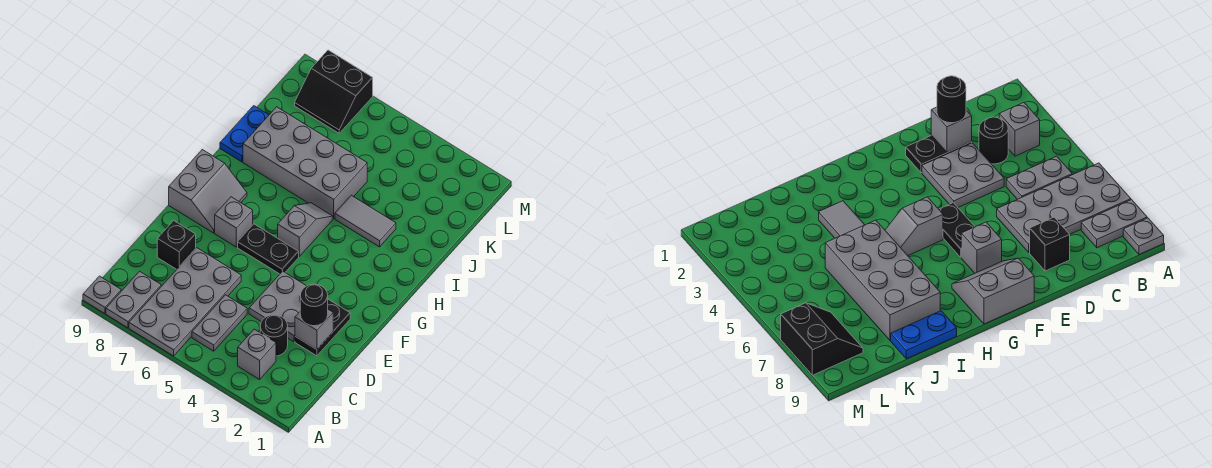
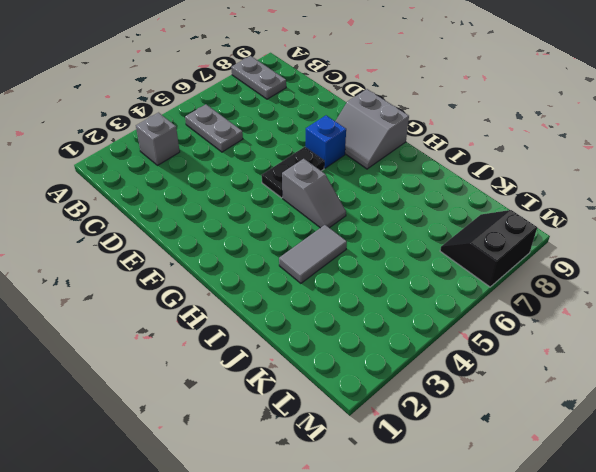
blue 1x1 brick [306,115,346,168] -> grey 1x1 brick [215,197,253,247]
none -> grey 2x4 plate [129,248,241,356]
none -> grey 1x1 plate [83,276,121,314]
none -> black 1x1 round brick [260,315,288,356]

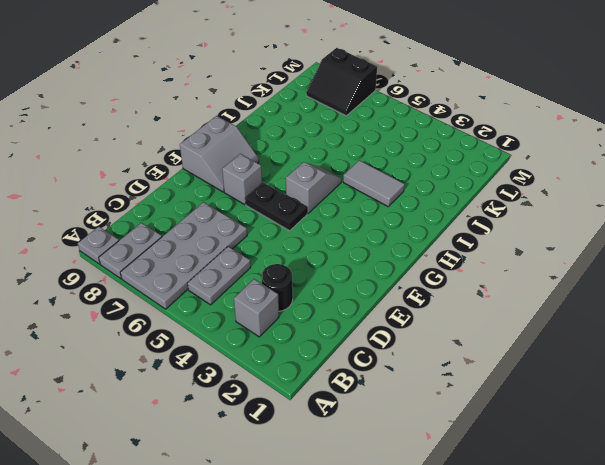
none -> black 1x2 plate [295,300,350,356]
none -> grey 2x2 plate [249,271,306,342]
none -> black 1x1 brick [157,221,196,269]

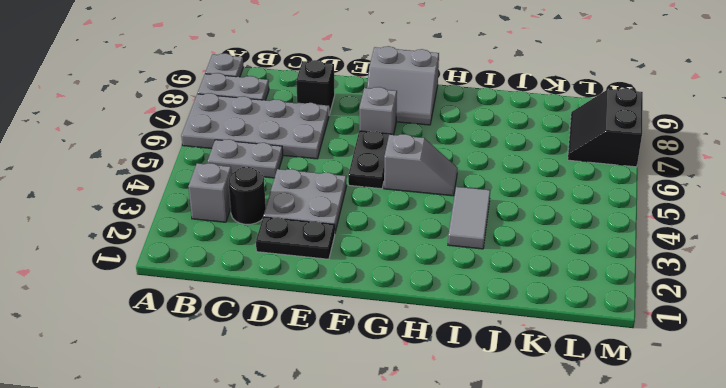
none -> grey 2x4 brick [243,107,367,218]
none -> blue 1x2 plate [220,106,269,162]
none -> grey 1x1 brick [295,310,333,350]

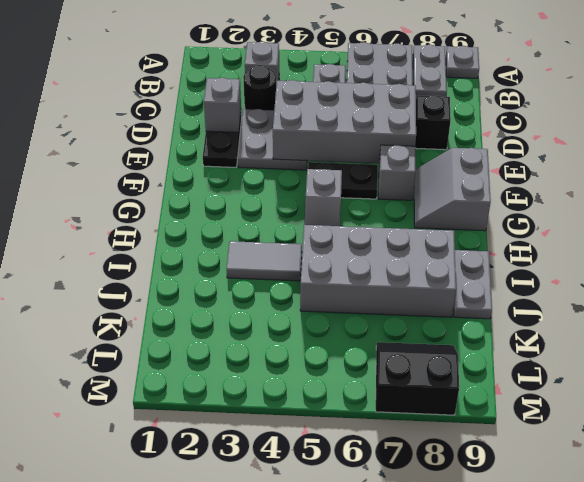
grey 2x4 brick [273,80,416,163] -> none
grey 1x2 plate [453,250,492,319] -> blue 1x2 plate [220,106,269,162]
none -> black 1x1 round brick [300,284,328,326]

